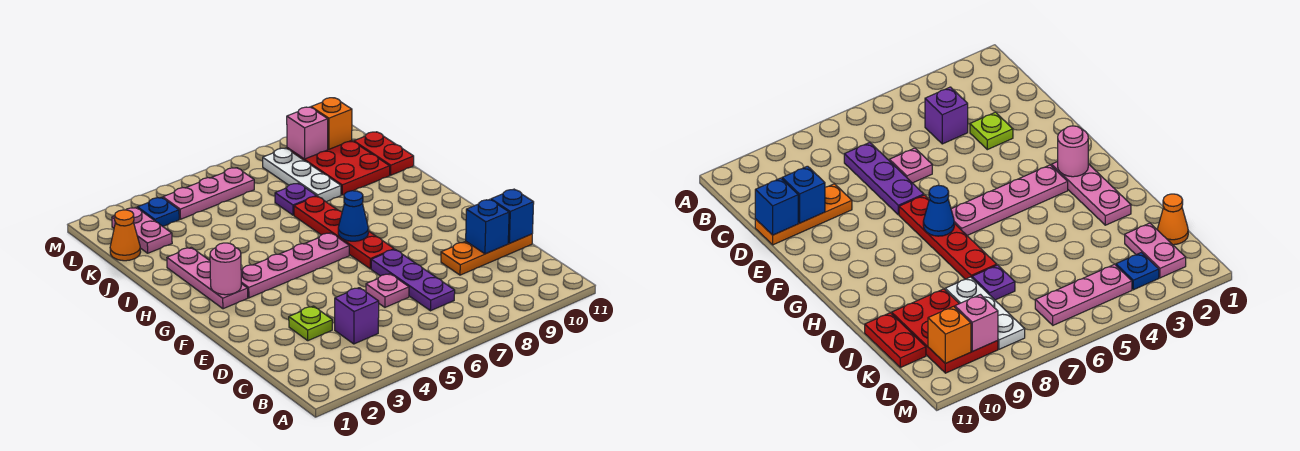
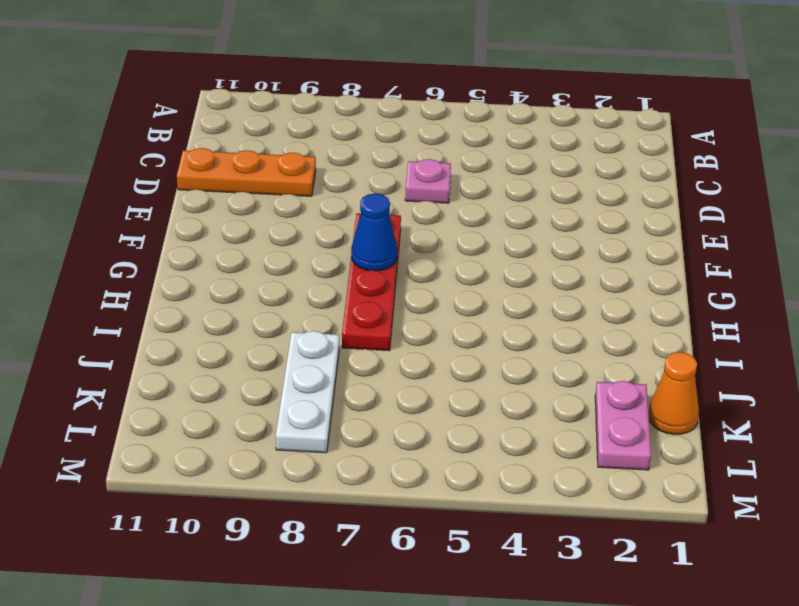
none -> purple 1x1 brick [335,288,379,344]
none -> purple 1x3 plate [371,249,455,311]
none -> lime 1x1 plate [289,306,332,341]

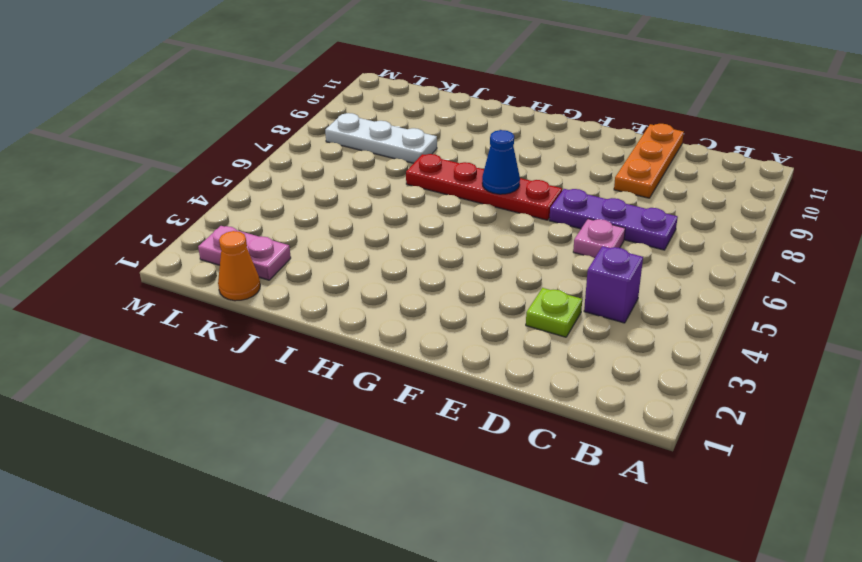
none -> pink 1x3 plate [167,247,248,309]
none -> pink 1x4 plate [241,233,349,298]
none -> purple 1x1 plate [275,183,316,215]

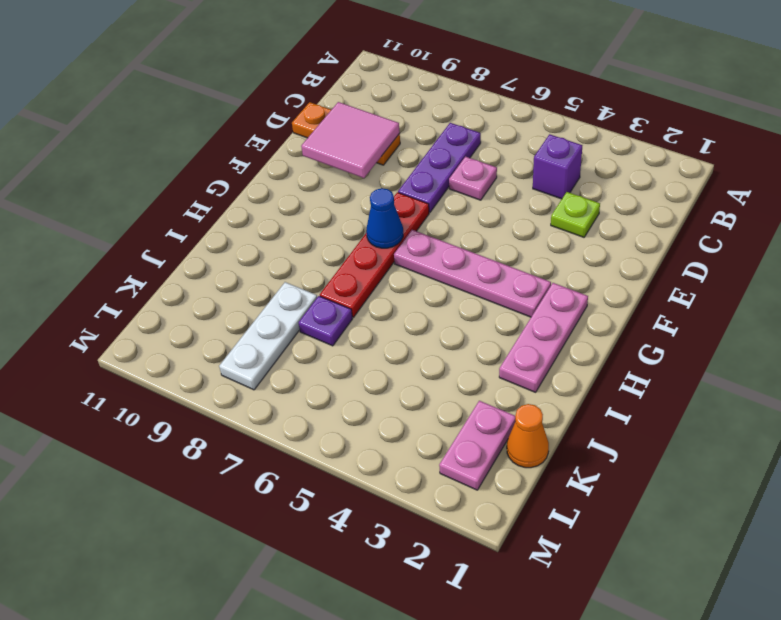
pink 2x2 tile [301,102,400,178] -> blue 1x1 brick [466,199,509,254]
none -> red 2x3 plate [287,140,390,195]
none -> red 1x2 plate [354,132,414,175]
none -> blue 1x1 plate [137,197,179,226]

